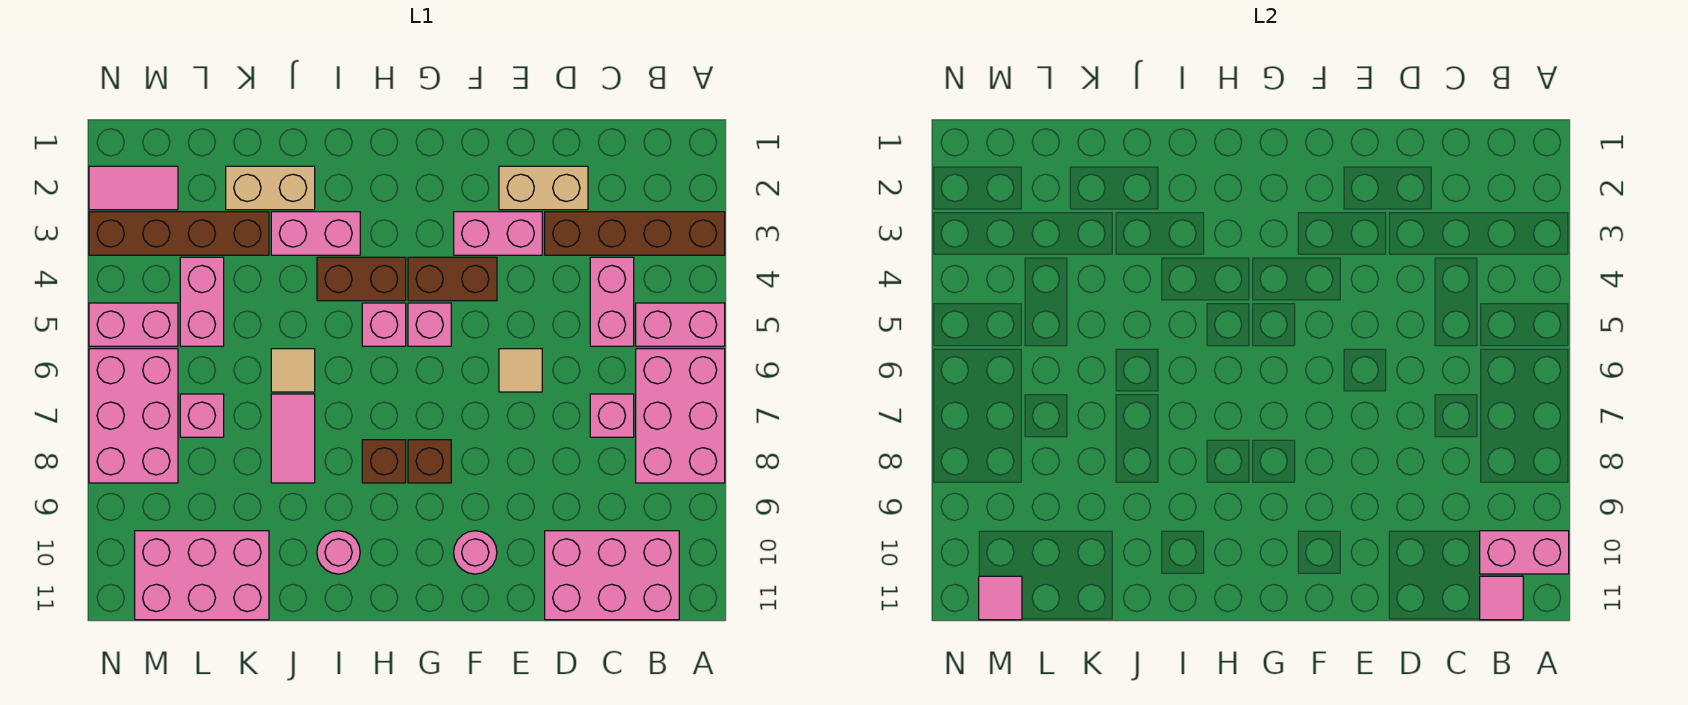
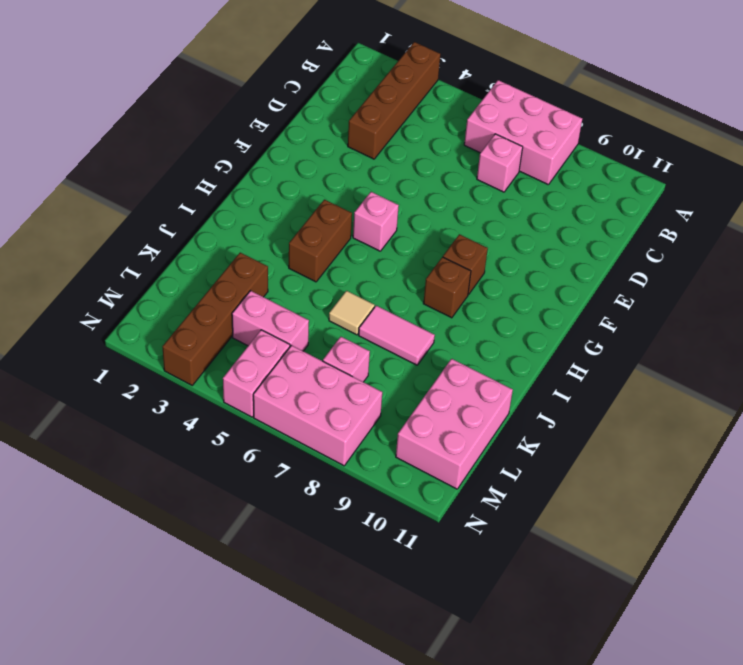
none -> pink 1x2 brick [636,303,725,346]
none -> pink 2x3 brick [545,531,679,620]
none -> pink 1x2 brick [590,257,634,346]
none -> tan 1x2 brick [499,166,588,210]

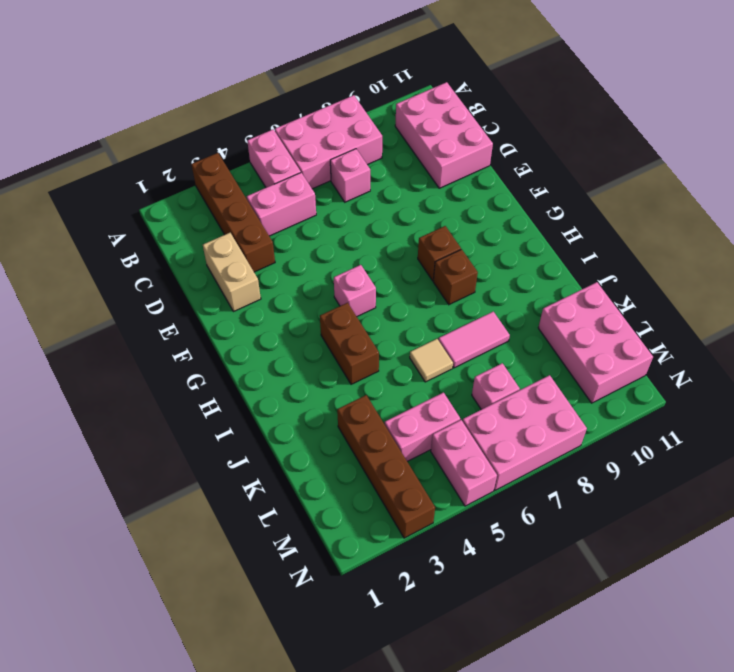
none -> pink 1x2 brick [454,212,542,255]
none -> tan 1x1 tile [499,349,542,392]
none -> brown 1x2 brick [408,257,497,301]
none -> pink 1x1 round brick [454,531,497,574]

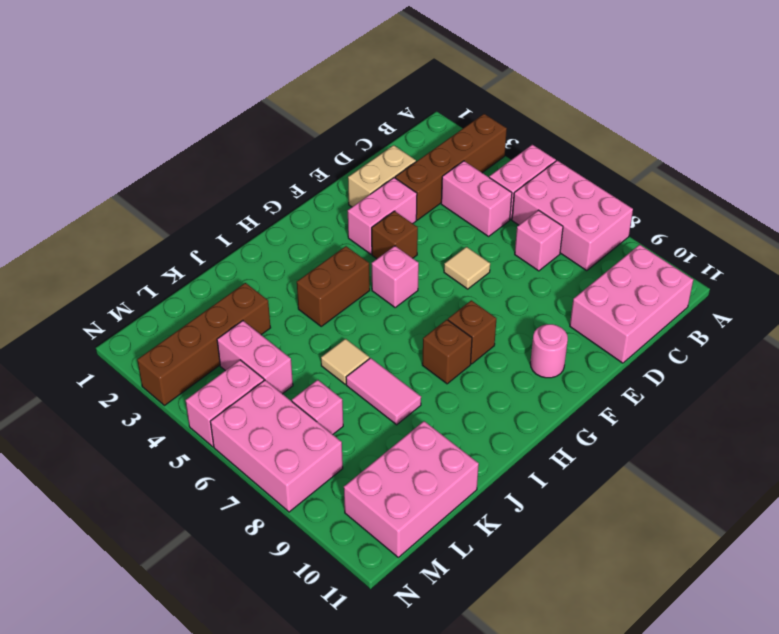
brown 1x1 brick [372,211,418,259] -> brown 1x2 brick [408,257,497,301]
none -> pink 1x1 brick [362,303,406,346]
none -> pink 1x2 brick [271,212,360,255]
none -> pink 1x1 round brick [317,531,360,574]
none -> tan 1x2 brick [226,166,315,210]

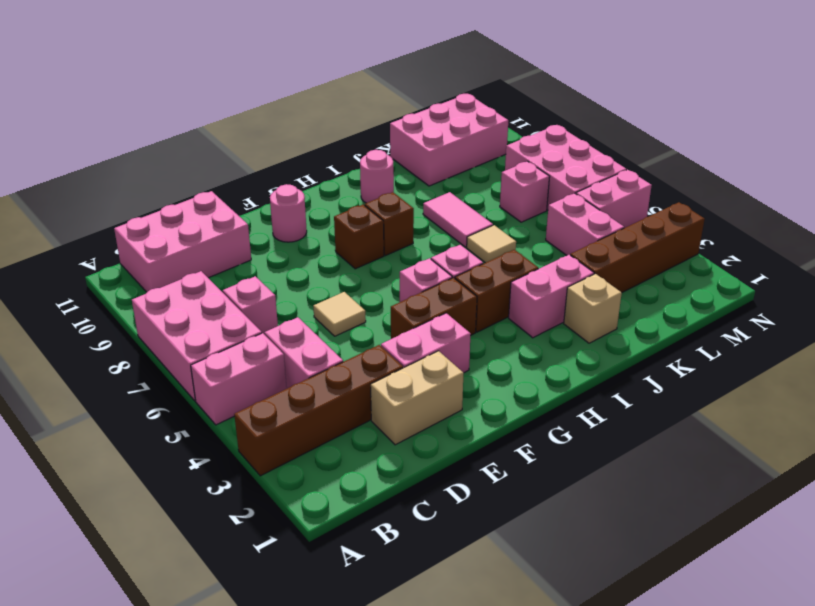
tan 1x1 brick [564,274,622,343] -> tan 1x2 brick [226,166,315,210]
none -> pink 1x2 tile [89,166,178,210]
none -> pink 1x2 brick [1480,531,1569,574]
none -> pink 1x1 tile [1480,576,1523,620]
none -> pink 1x1 tile [979,576,1022,620]

